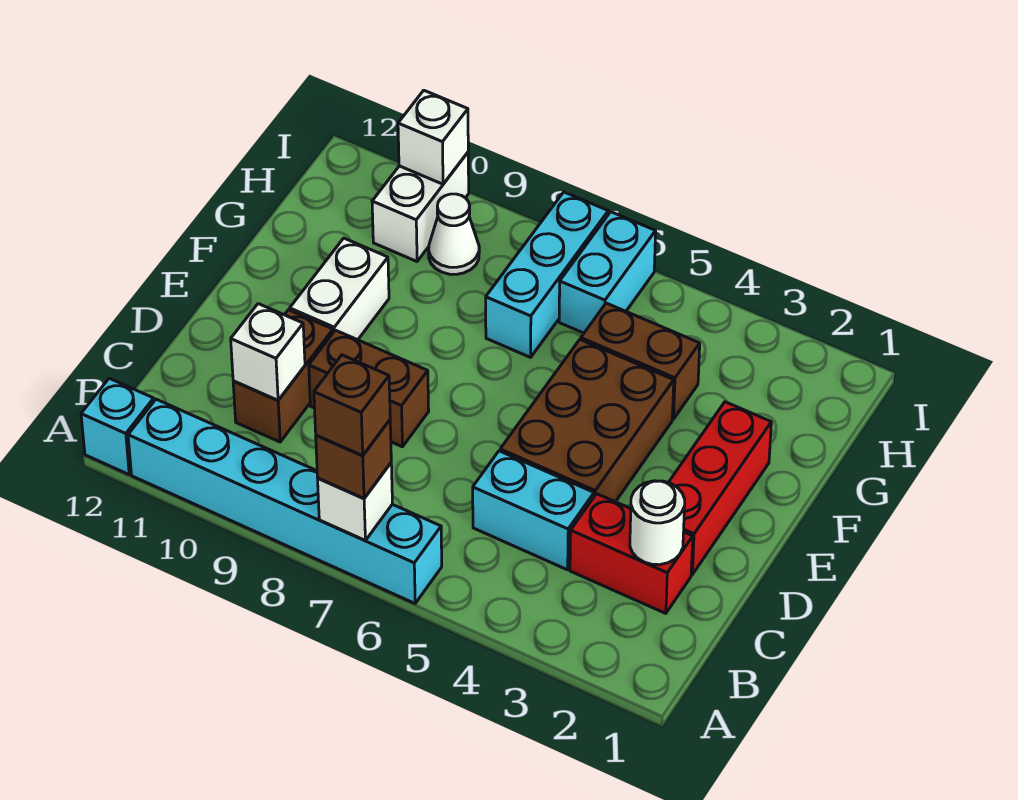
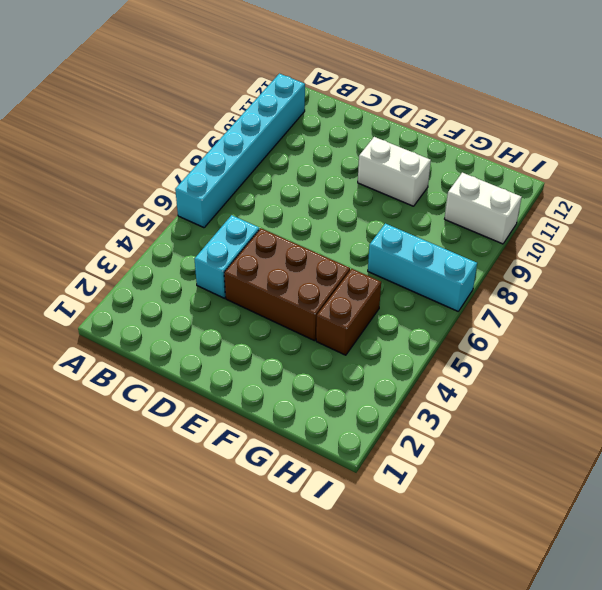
none -> cyan 1x1 brick [81,378,154,474]
none -> red 1x2 brick [570,494,693,613]
none -> brown 1x2 brick [233,310,333,442]

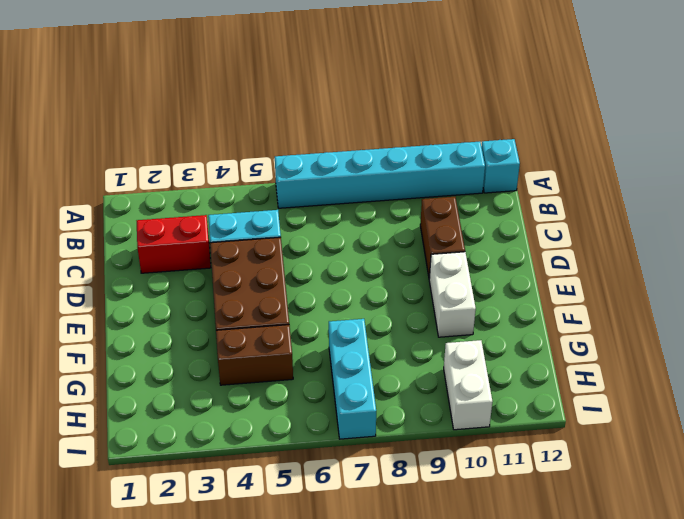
none -> red 1x3 brick [668,402,771,574]
none -> brown 1x2 brick [309,330,429,447]
none -> cyan 1x2 brick [559,212,656,333]

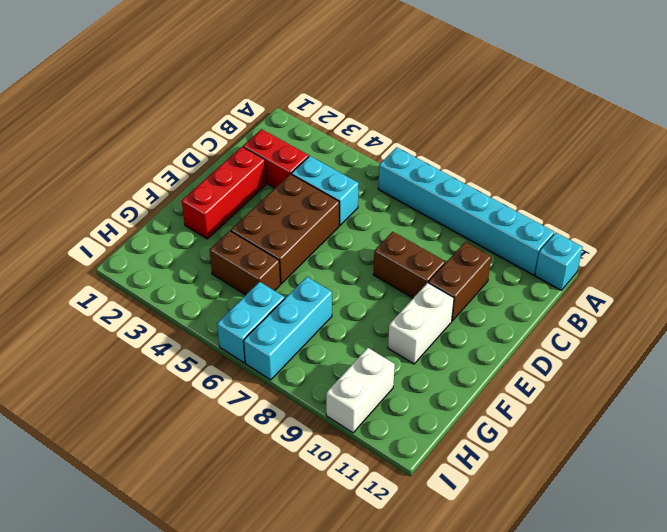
none -> white 1x1 cone [429,194,479,274]
none -> white 1x1 brick [318,463,392,540]
none -> white 1x1 round brick [630,481,685,565]

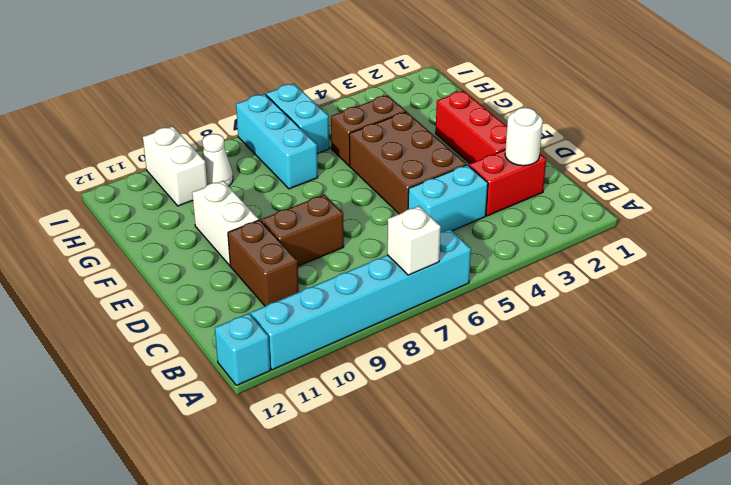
none -> white 1x1 brick [231,304,305,400]
none -> white 1x1 brick [398,90,468,184]
none -> brown 1x1 brick [316,420,391,498]

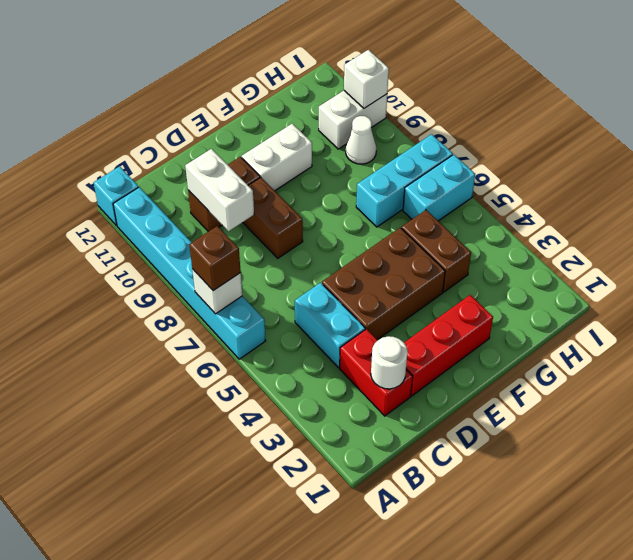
white 1x2 brick [185,149,254,231] -> white 1x1 brick [231,304,305,400]
none -> brown 1x1 brick [314,355,390,456]

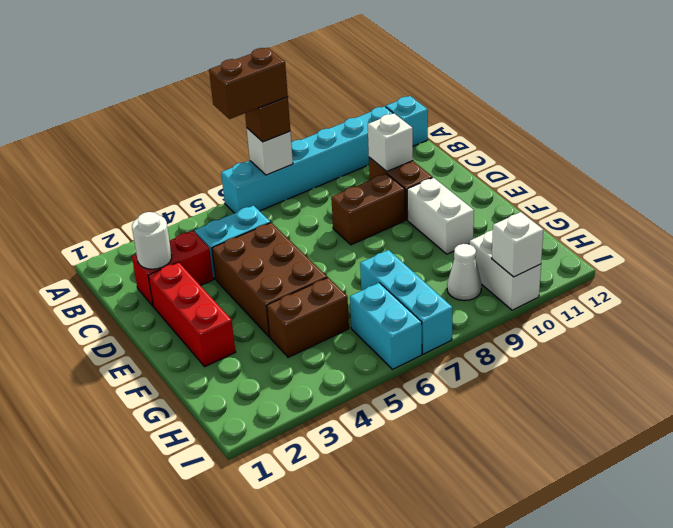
brown 1x2 brick [209,48,288,119] -> brown 1x1 brick [314,355,390,456]

